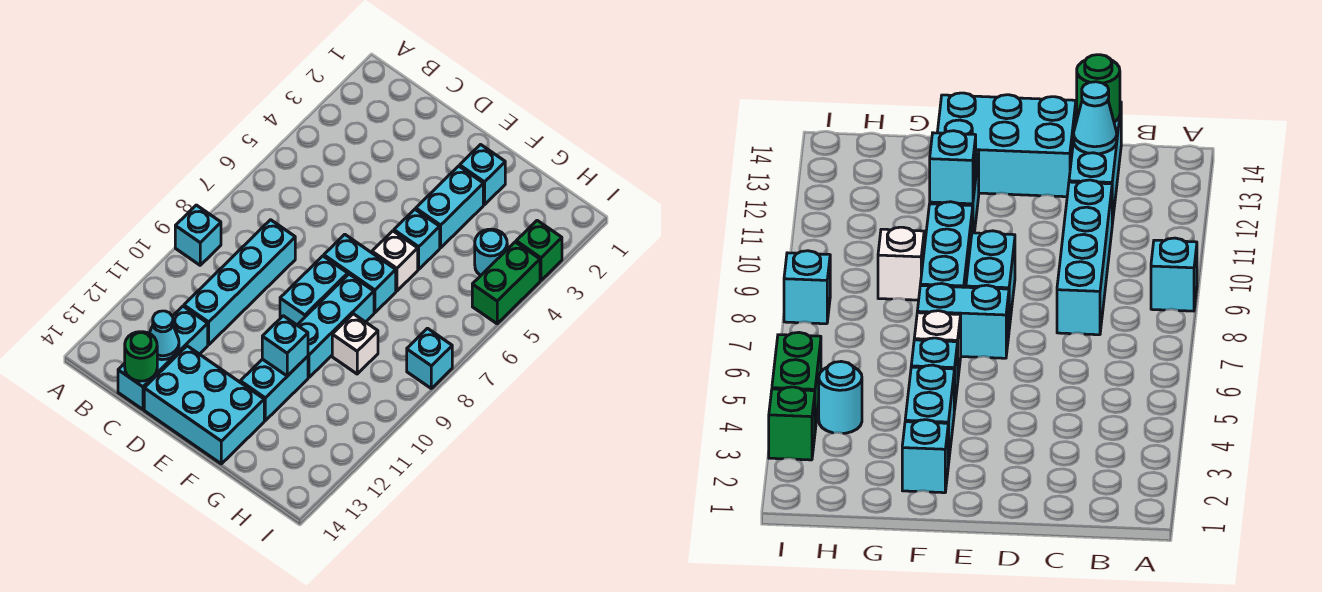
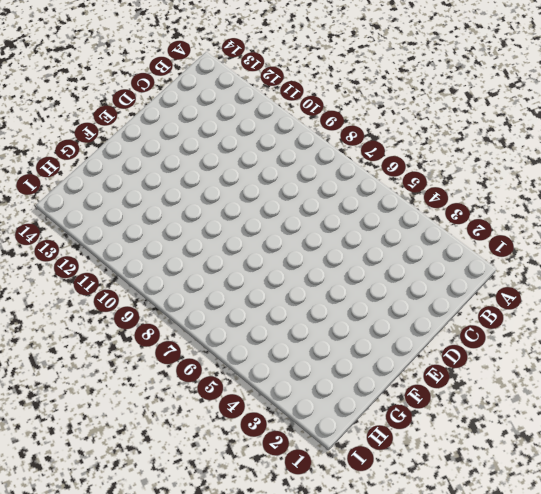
none -> cyan 1x1 brick [175,205,221,265]
none -> cyan 1x4 brick [184,220,295,345]
none -> cyan 1x3 brick [118,306,208,409]

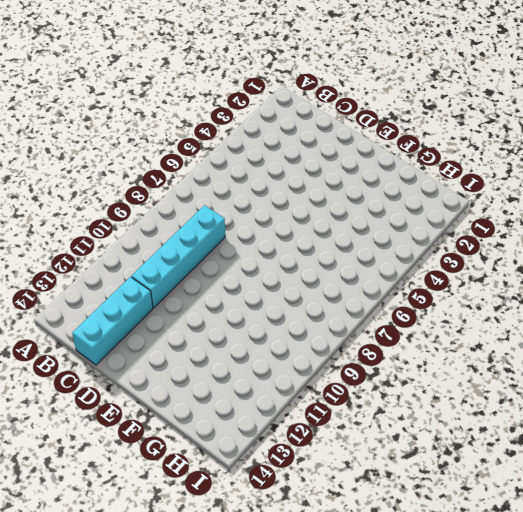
none -> cyan 1x1 brick [175,205,221,265]
none -> cyan 2x3 brick [144,346,264,464]
none -> cyan 1x2 brick [324,234,396,313]

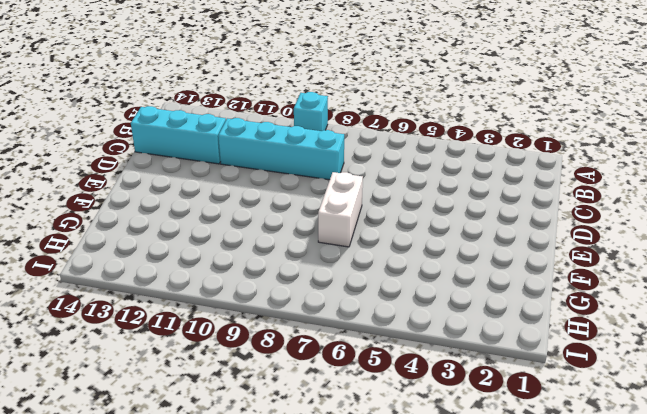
white 1x2 brick [318,172,363,247] -> cyan 1x2 brick [324,234,396,313]
none -> cyan 2x3 brick [144,346,264,464]
none -> cyan 1x2 brick [280,256,348,325]
none -> cyan 1x1 brick [460,145,505,205]

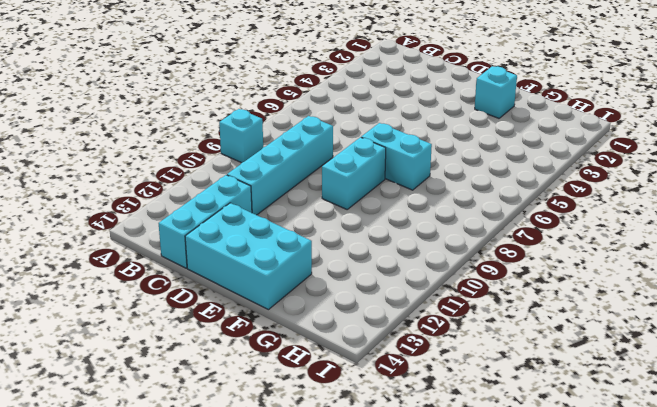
none -> cyan 1x2 brick [416,166,483,248]
none -> cyan 1x1 brick [394,209,440,269]
none -> white 1x1 brick [372,231,418,291]

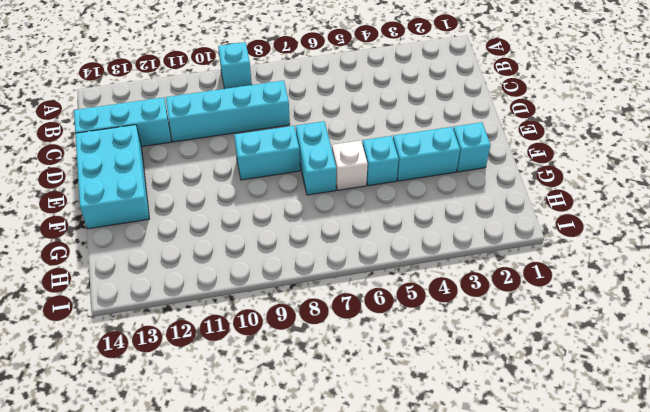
none -> cyan 1x3 brick [298,274,374,377]
none -> cyan 1x2 brick [240,356,308,421]
none -> white 1x1 brick [332,314,378,374]

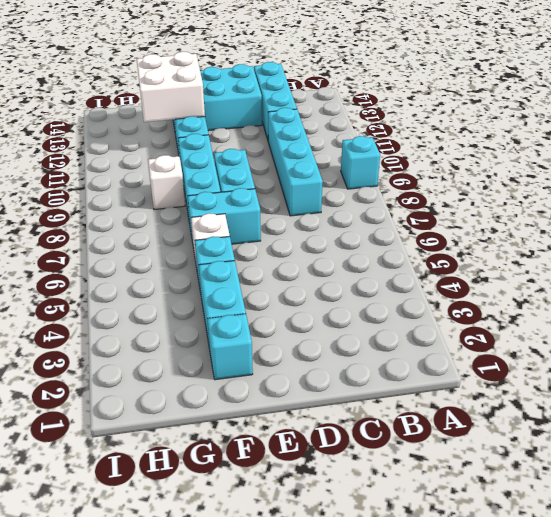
white 2x2 brick [137,52,205,122] -> none
none -> cyan 1x1 round brick [475,229,507,276]
none -> green 1x1 brick [516,221,562,280]
none -> green 1x2 brick [472,242,540,324]

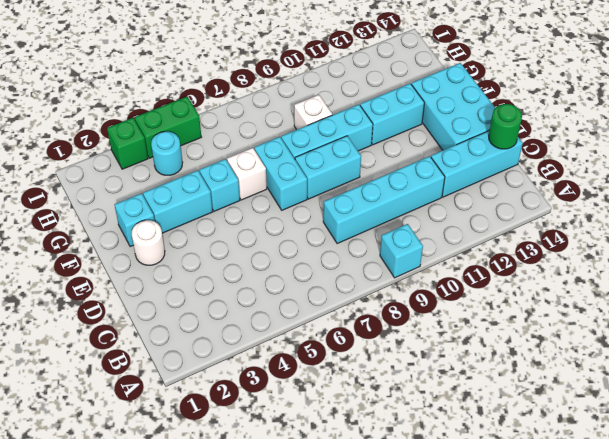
white 1x1 round brick [132,220,165,265] -> none
none -> cyan 1x1 brick [407,328,452,388]
none -> cyan 1x1 cone [149,311,179,360]
none -> cyan 1x1 brick [262,316,308,376]

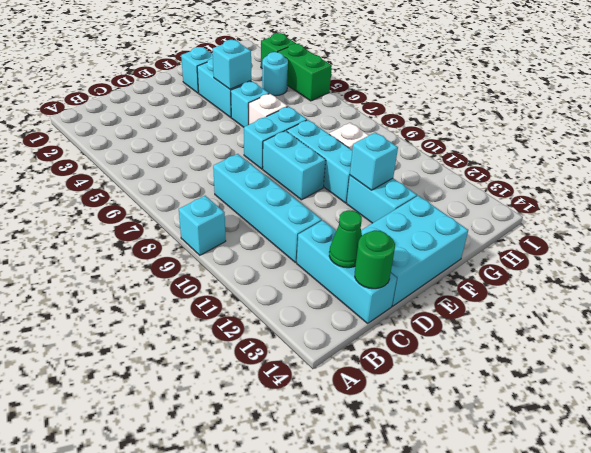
green 1x1 cone [329,210,362,268] -> cyan 1x1 cone [149,311,179,360]
cyan 1x1 brick [213,40,251,89] -> cyan 1x1 brick moved to [407,328,452,388]

